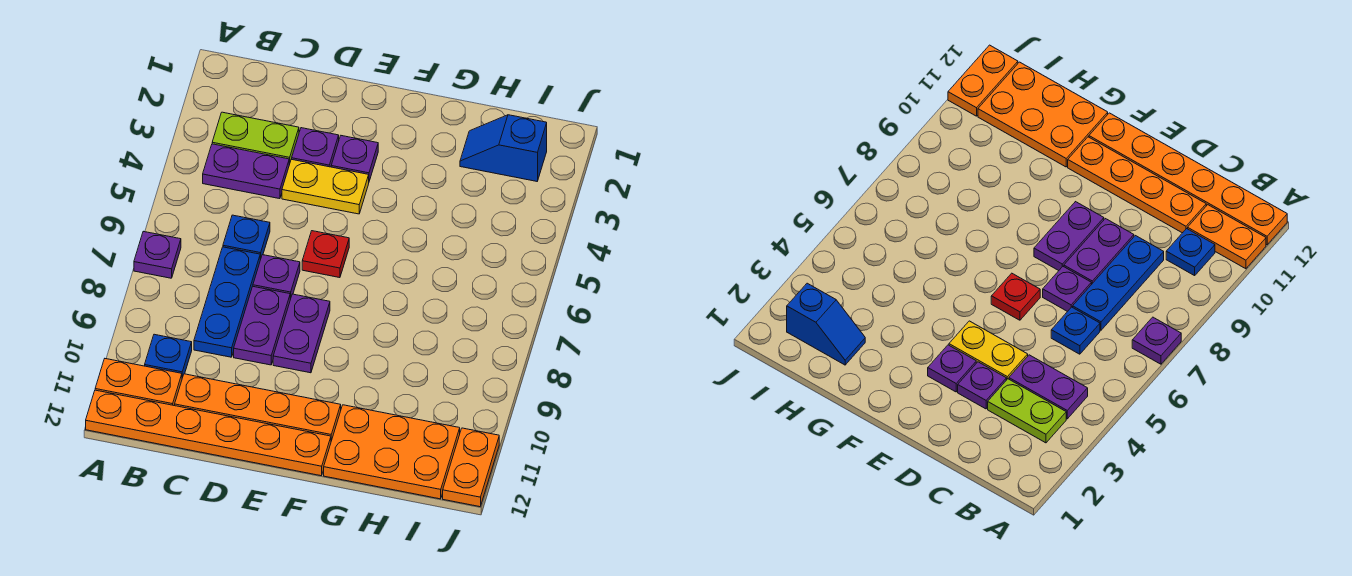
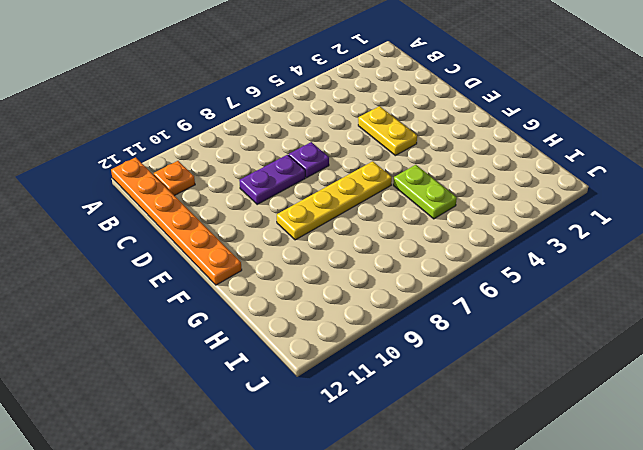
orange 1x1 plate [154,161,195,196] -> orange 1x2 plate [95,359,182,406]
yellow 1x4 plate [277,161,392,240] -> none
lime 1x2 plate [393,165,457,219] -> lime 1x2 plate moved to [212,112,299,165]
none -> purple 1x1 plate [134,231,181,278]
none -> purple 1x2 plate [203,144,289,199]
none -> blue 1x1 plate [145,334,192,378]

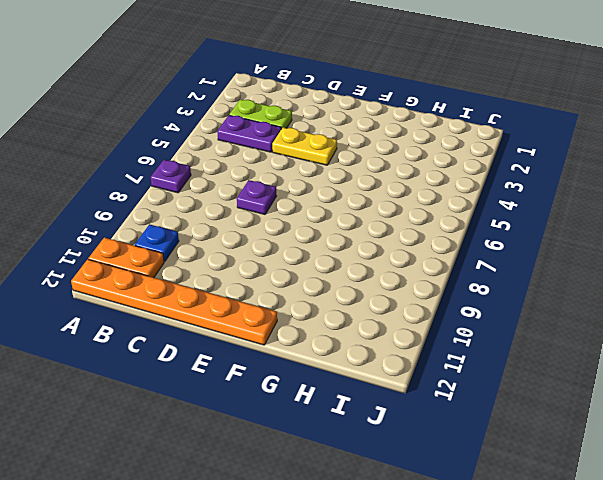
none -> blue 1x1 plate [223,215,270,260]
none -> blue 1x3 plate [194,247,260,357]
none -> orange 1x4 plate [175,374,341,441]

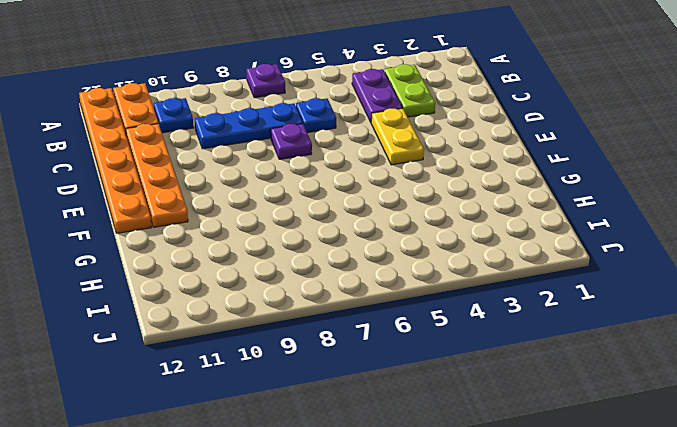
none -> purple 1x1 plate [292,128,339,167]
none -> purple 1x2 plate [234,287,290,365]
none -> purple 1x1 plate [331,136,378,181]

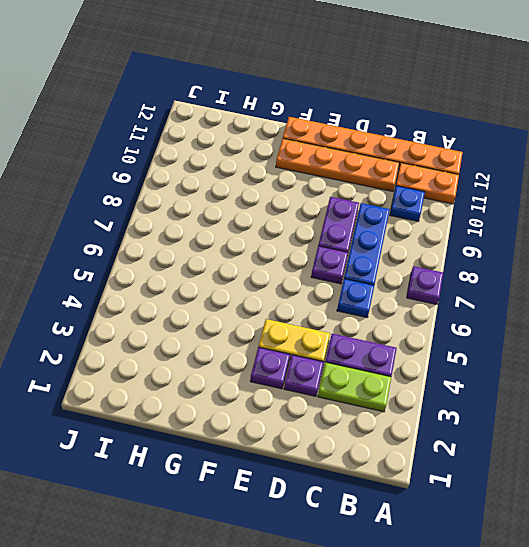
none -> red 1x1 plate [302,231,349,278]
none -> purple 1x2 plate [273,294,330,373]
none -> orange 2x3 plate [324,405,460,499]

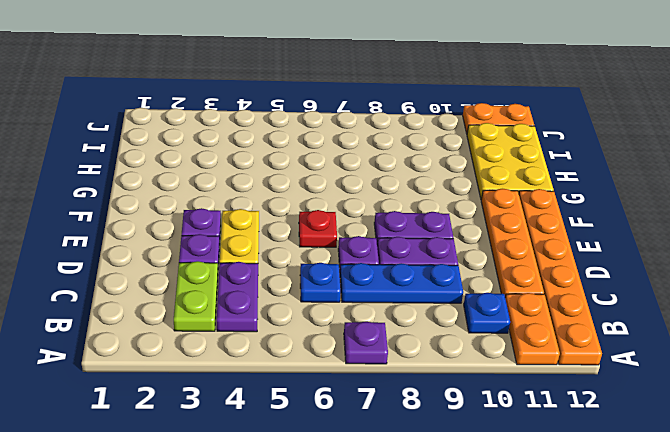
yellow 2x3 plate [467,123,554,199] -> orange 2x3 plate [324,405,460,499]
none -> blue 1x2 slope [460,115,547,181]

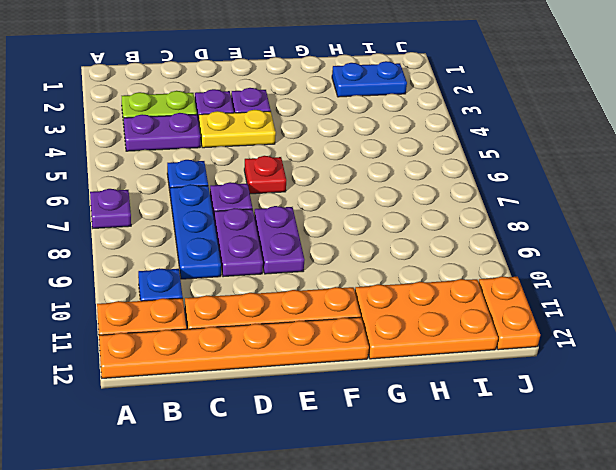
blue 1x2 plate [332,61,407,97] -> blue 1x2 slope [460,115,547,181]

